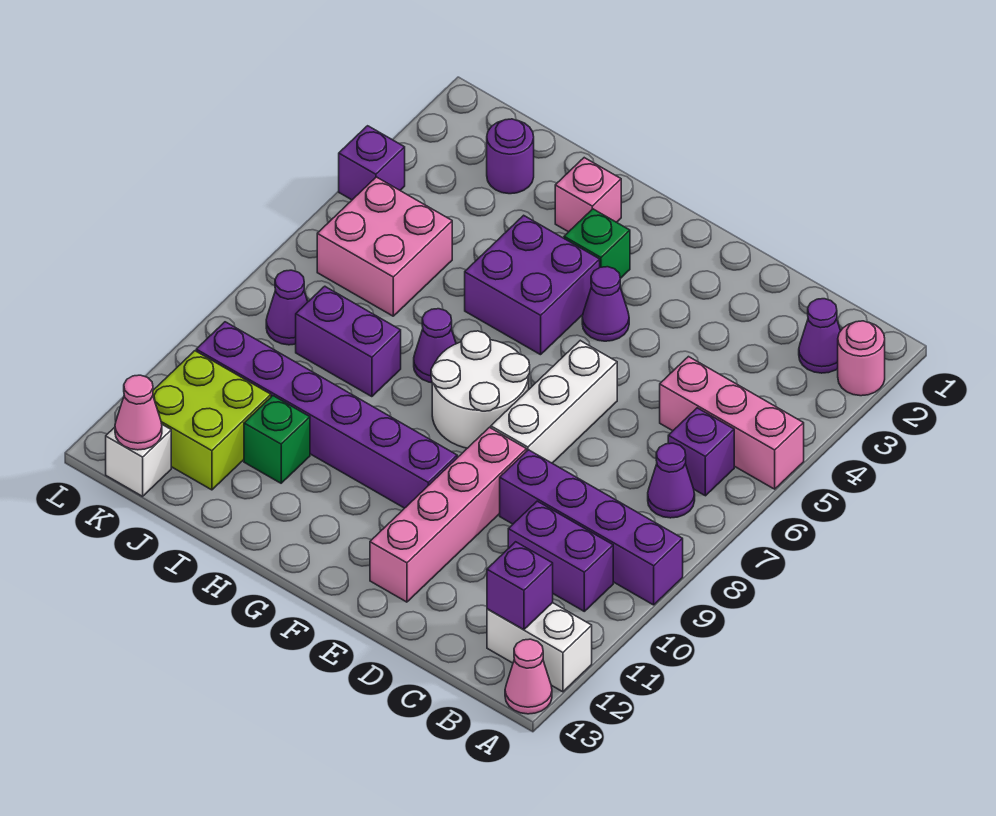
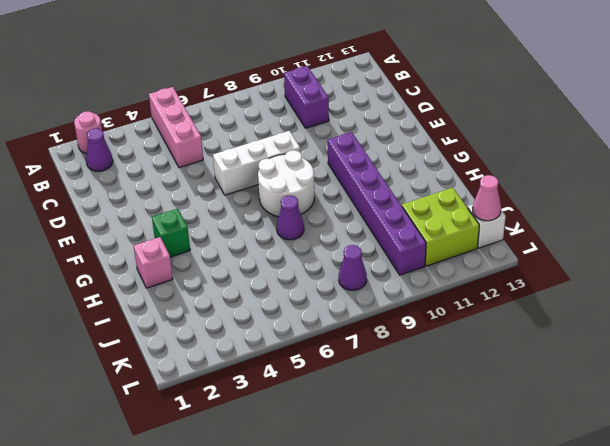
none -> purple 1x4 brick [500,450,683,605]
none -> white 1x2 brick [487,603,592,692]
none -> pink 1x1 cone [505,639,552,714]

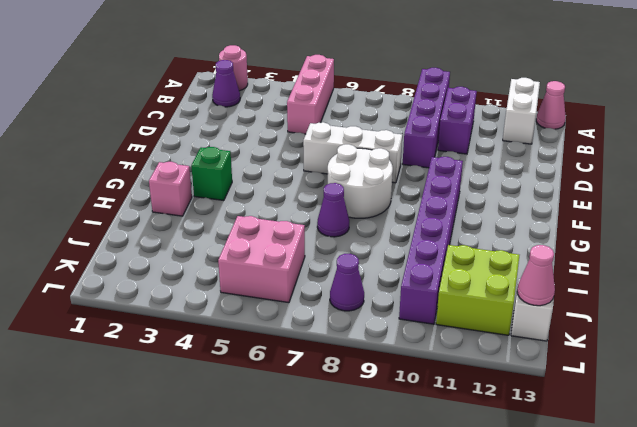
none -> purple 1x1 brick [668,408,734,496]
none -> purple 1x1 cone [648,443,695,518]
none -> pink 1x4 brick [370,427,527,602]

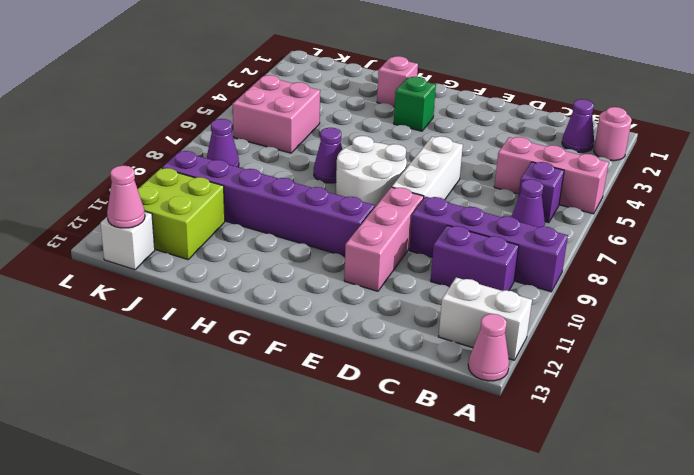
pink 1x3 brick [344,187,424,291] -> pink 1x4 brick [370,427,527,602]
none -> purple 1x1 cone [582,267,629,341]
none -> purple 2x2 brick [465,215,600,355]
none -> purple 1x2 brick [296,286,401,397]

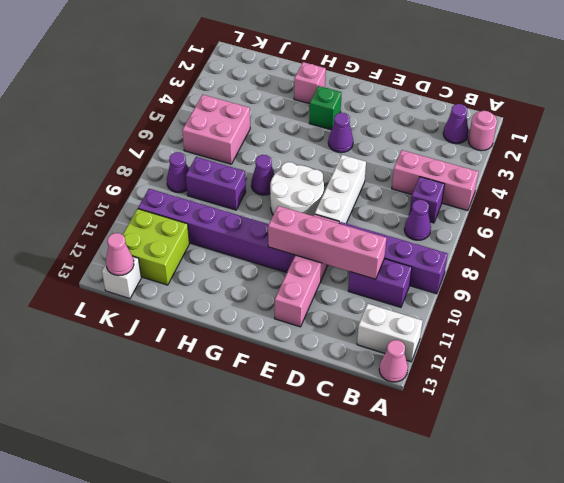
pink 1x4 brick [268,206,386,279] -> none
none -> purple 2x2 brick [465,215,600,355]
none -> green 1x1 brick [244,396,310,483]
none -> purple 1x1 round brick [487,119,534,194]

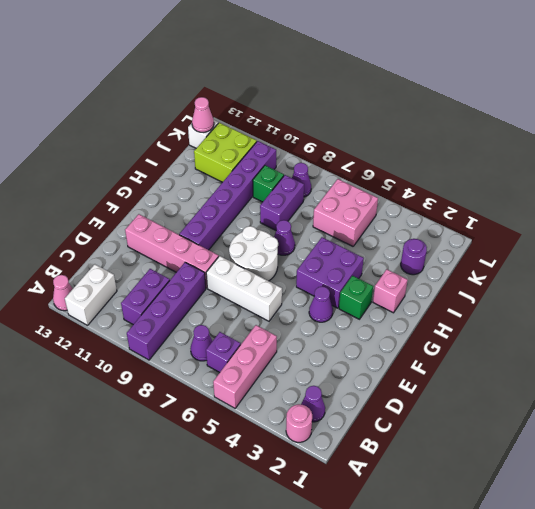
green 1x1 brick [253,165,284,202] -> green 1x1 brick moved to [244,396,310,483]
none -> purple 1x1 brick [339,126,405,200]
none -> purple 1x1 brick [487,542,553,630]

